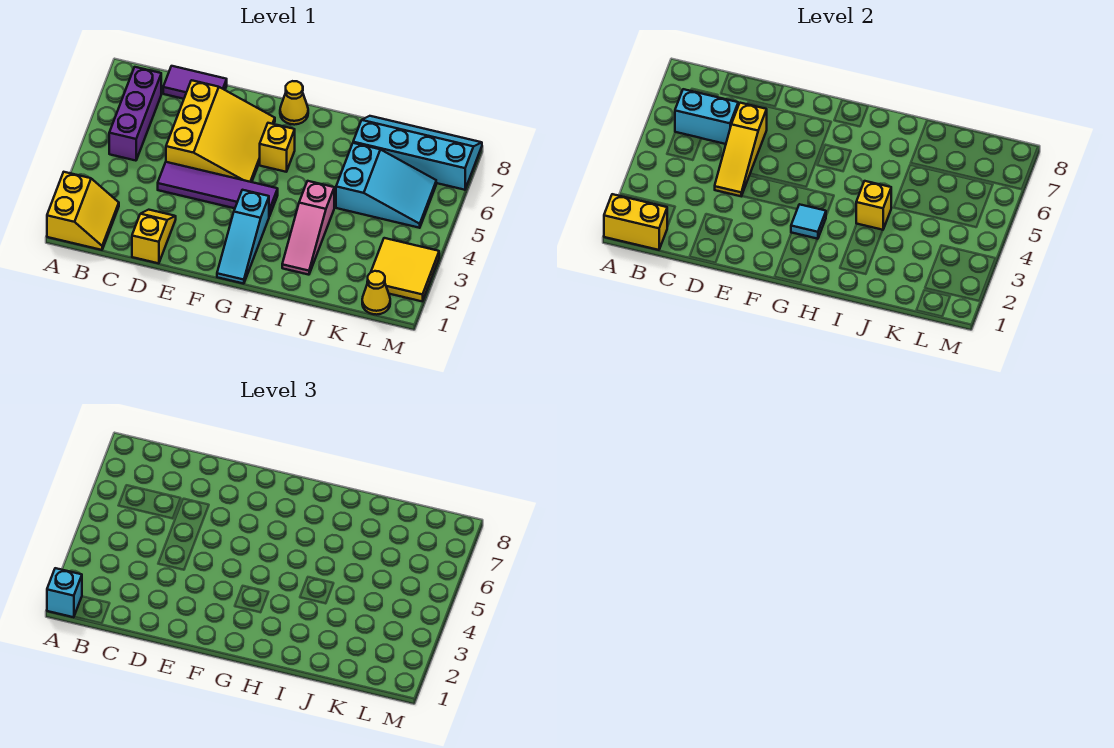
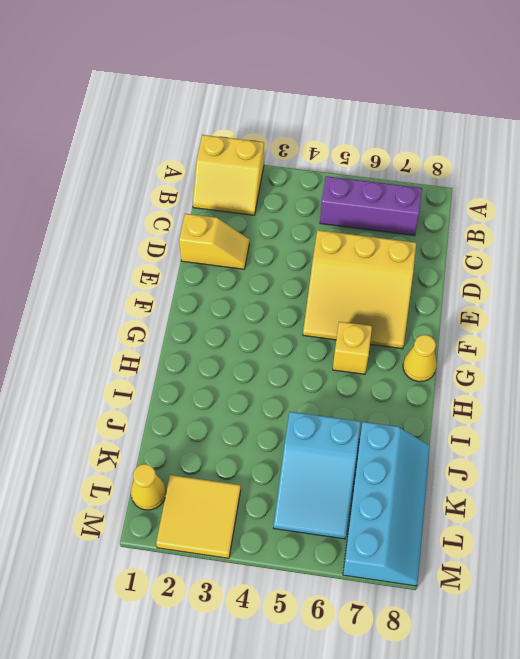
none -> purple 1x2 tile [163,66,227,99]
none -> purple 1x4 tile [158,162,278,216]
none -> cyan 1x3 slope [217,190,269,284]

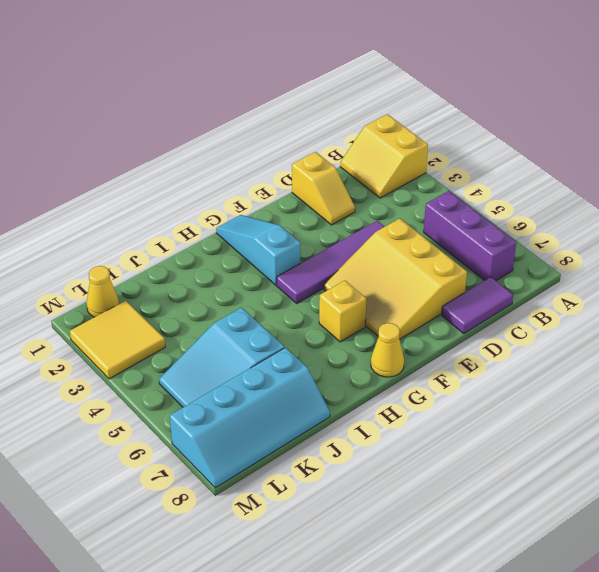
none -> pink 1x3 slope [282,181,334,275]
none -> yellow 1x2 brick [604,194,667,250]
none -> cyan 1x2 brick [675,89,738,144]

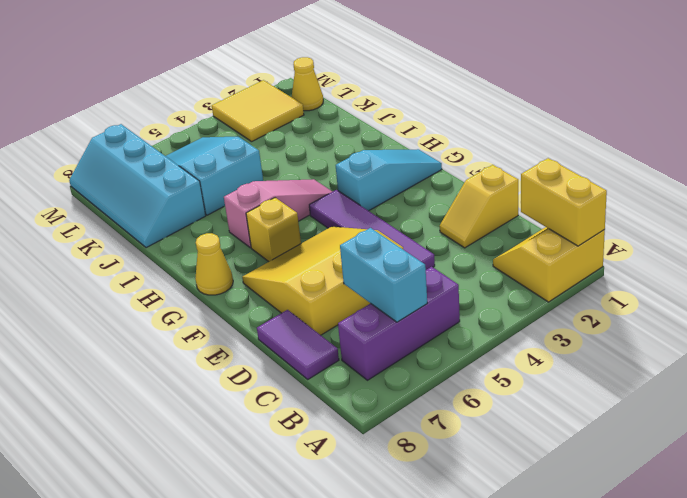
pink 1x3 slope [224,179,332,248] -> pink 1x3 slope moved to [282,181,334,275]
none -> yellow 1x3 slope [715,103,767,196]
none -> cyan 1x1 tile [791,204,826,239]
none -> yellow 1x1 brick [856,181,891,230]

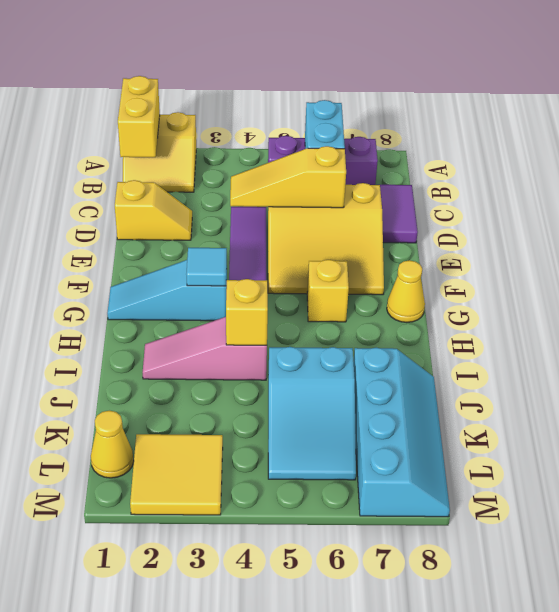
none -> cyan 1x1 brick [47,568,82,617]

